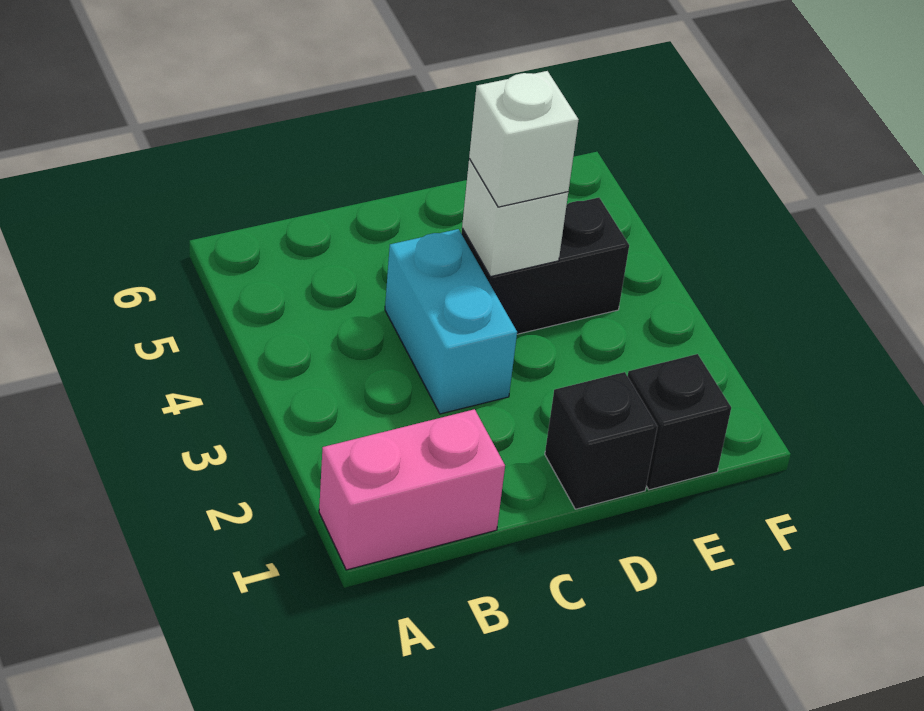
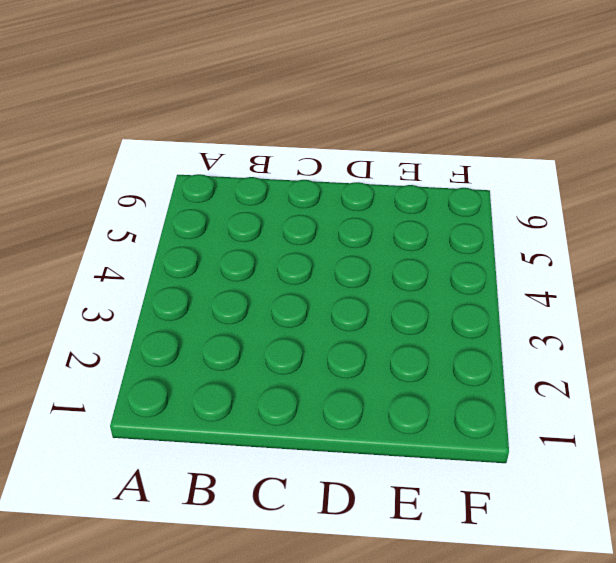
none -> pink 1x2 brick [319,409,505,570]
none -> cyan 1x2 brick [385,229,517,414]

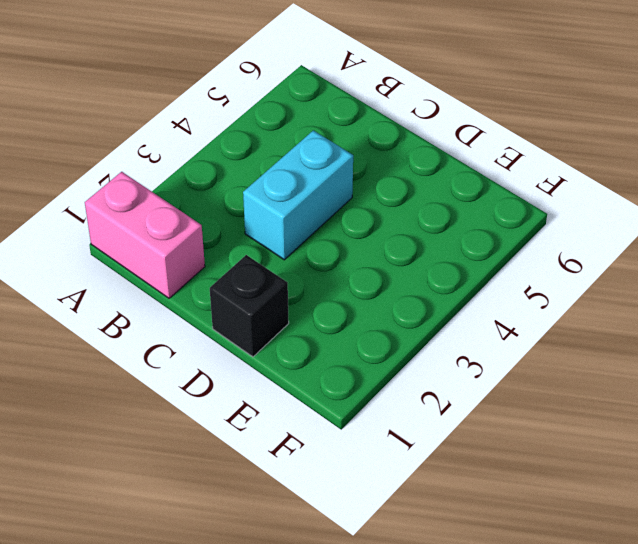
none -> black 1x2 brick [461,198,629,334]
none -> black 1x1 brick [628,354,731,490]

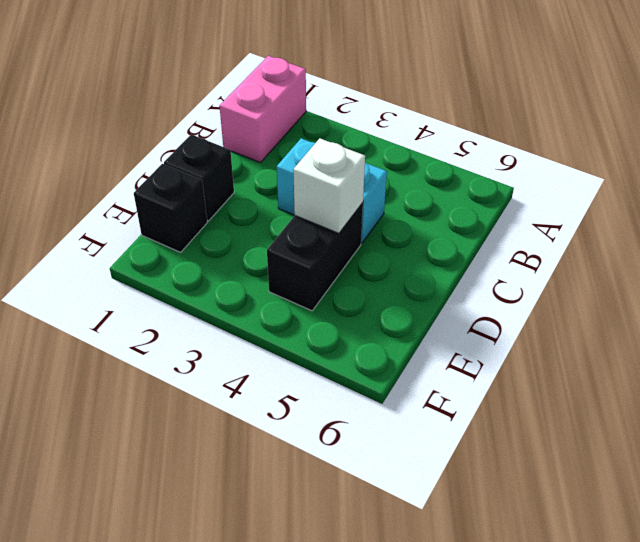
none -> white 1x1 brick [469,71,579,207]

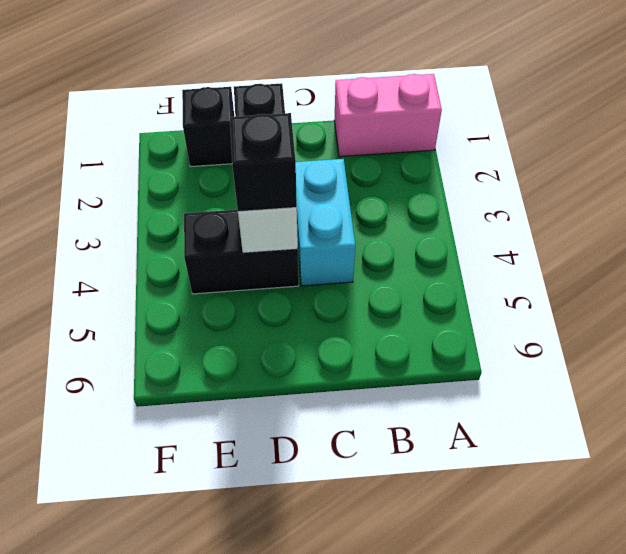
black 1x1 brick [230,113,297,212] -> white 1x1 brick [469,71,579,207]

